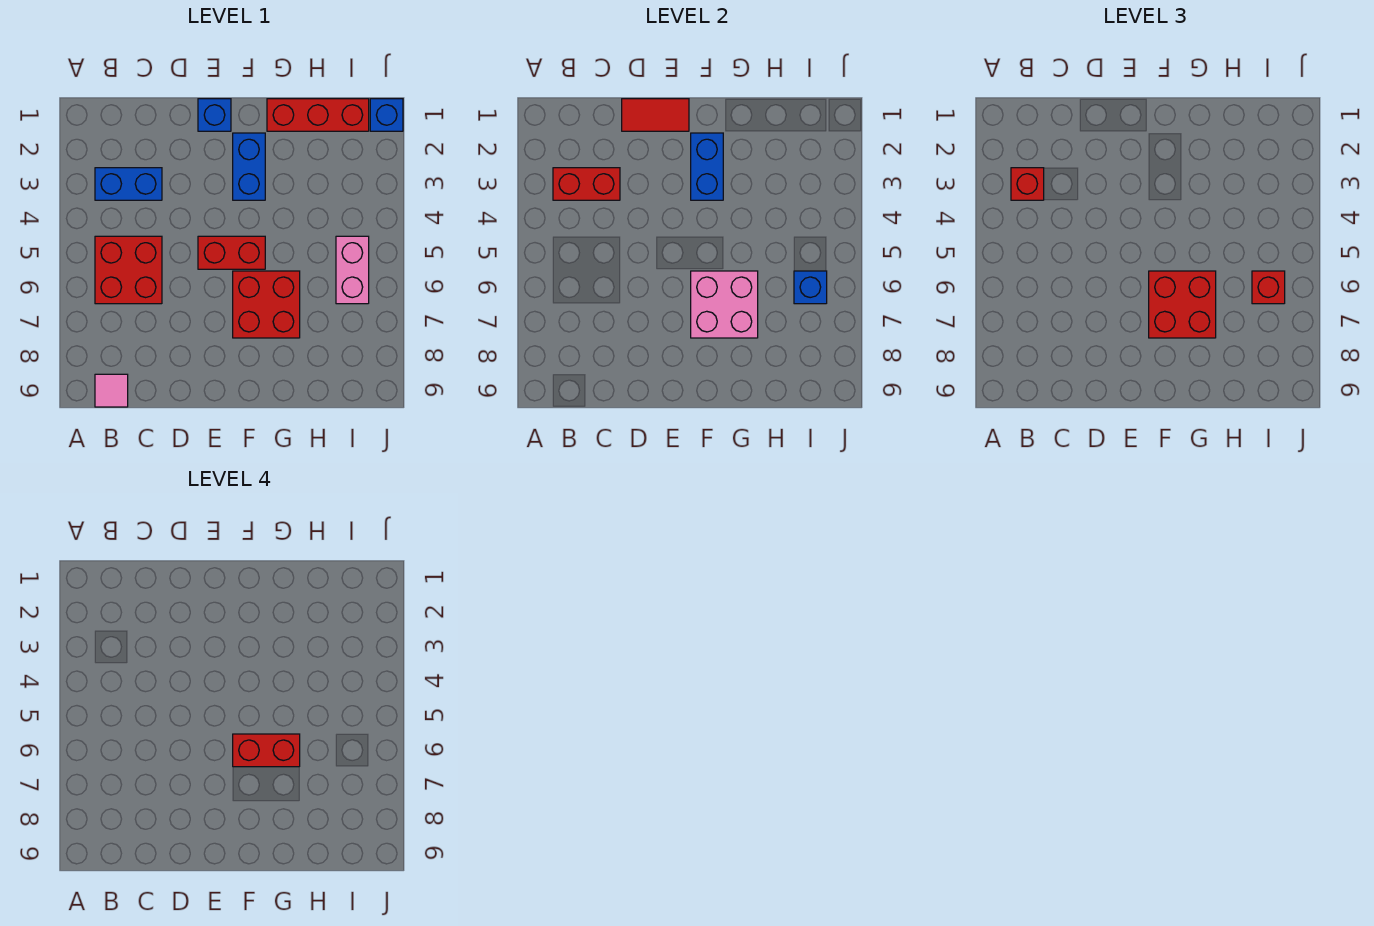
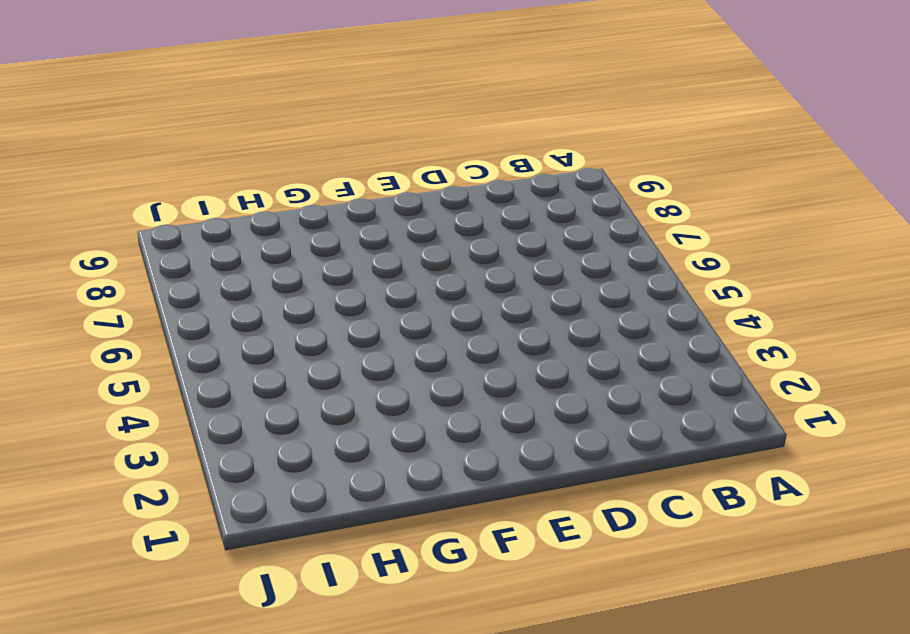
none -> blue 1x2 brick [95,168,162,200]
none -> red 2x2 brick [95,236,162,304]
none -> pink 1x1 tile [95,374,128,407]

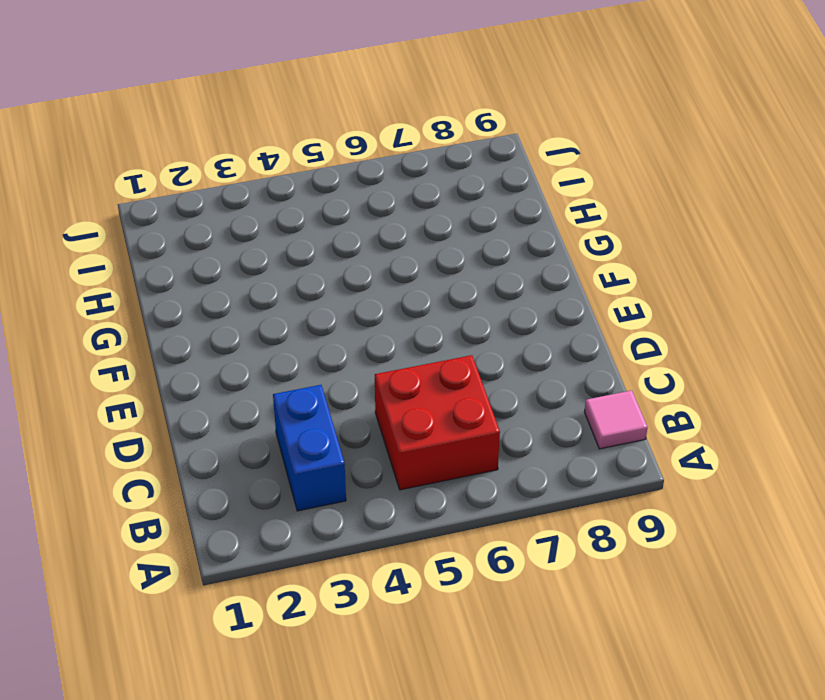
none -> blue 1x1 brick [198,99,231,131]
none -> red 1x2 brick [198,236,265,269]
none -> blue 1x2 brick [233,133,265,200]

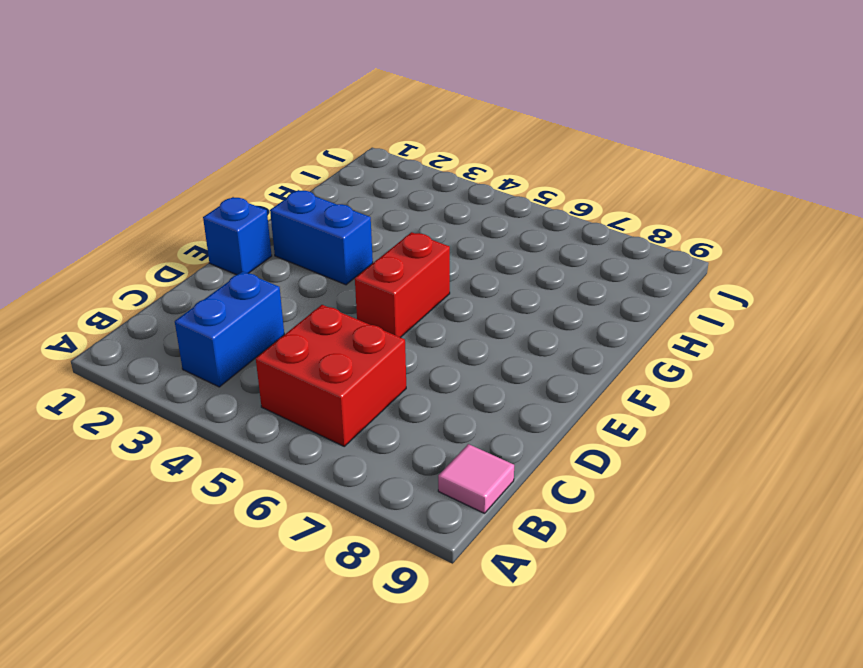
none -> red 2x2 brick [233,271,300,338]
none -> red 1x3 brick [267,99,369,131]
none -> pink 1x2 brick [336,236,369,304]

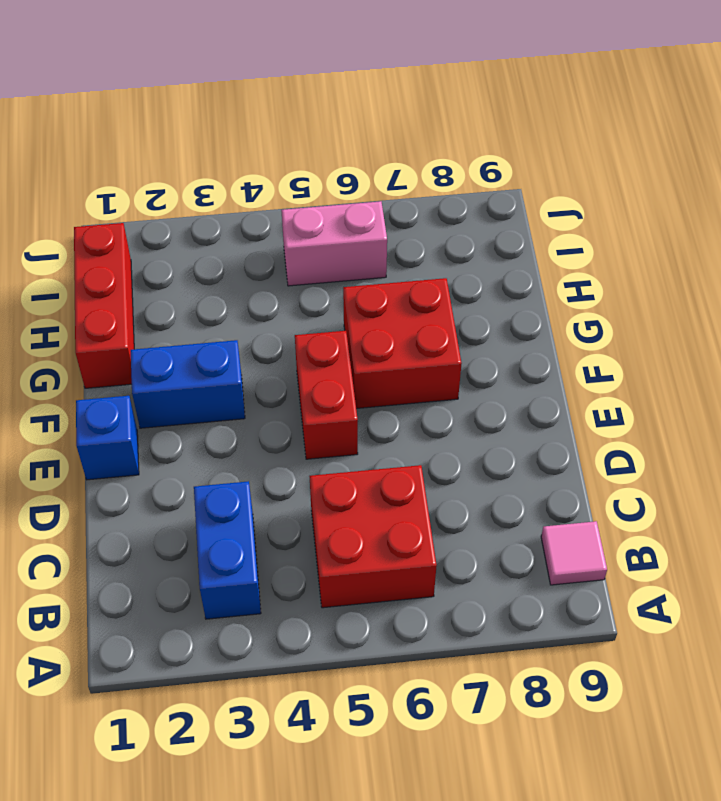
none -> blue 1x1 brick [370,99,403,131]
none -> red 1x2 brick [553,168,620,200]
none -> red 1x2 tile [622,99,689,131]

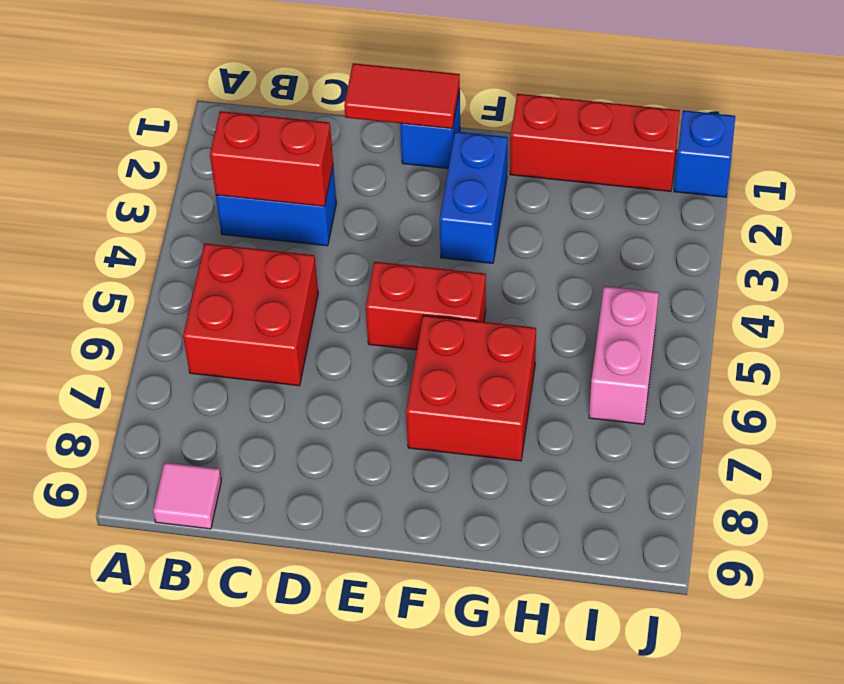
none -> blue 1x2 brick [691,133,723,200]
none -> pink 2x2 brick [691,271,758,338]
none -> blue 1x1 brick [794,271,827,304]

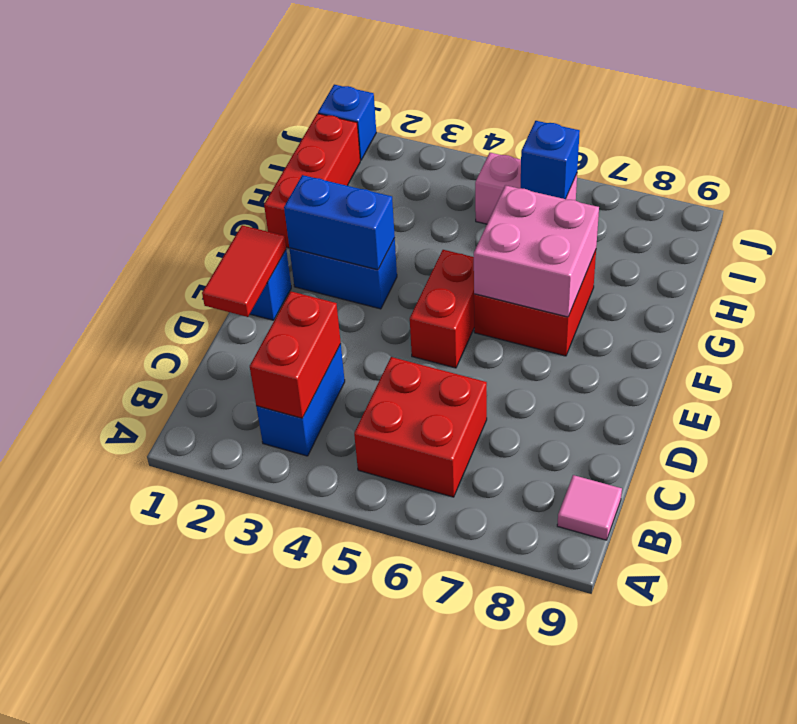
none -> red 1x1 brick [1011,168,1044,200]
none -> red 2x2 brick [1149,271,1216,338]
none -> red 1x1 brick [1252,271,1285,304]

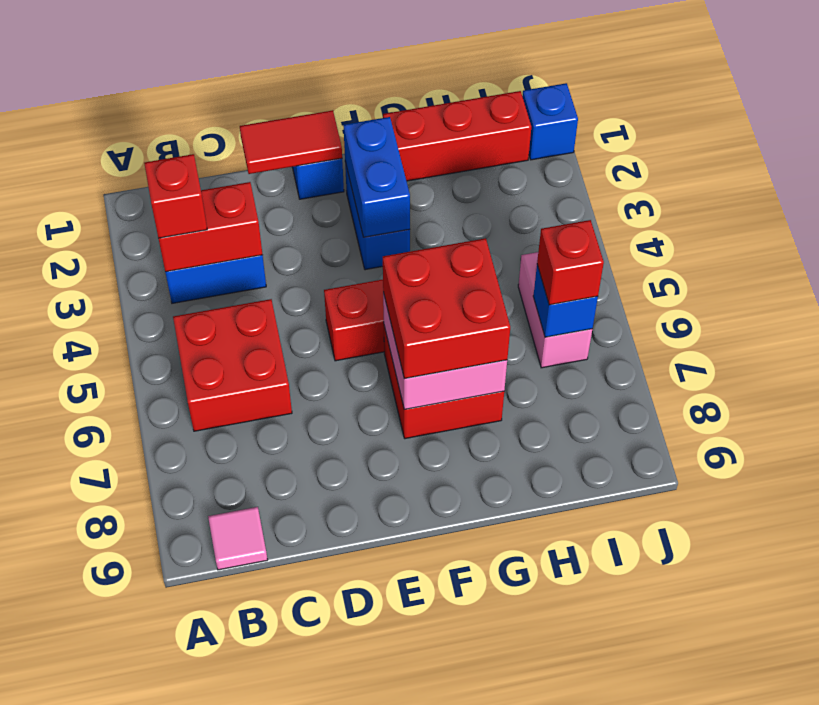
none -> red 1x2 brick [233,734,300,767]

